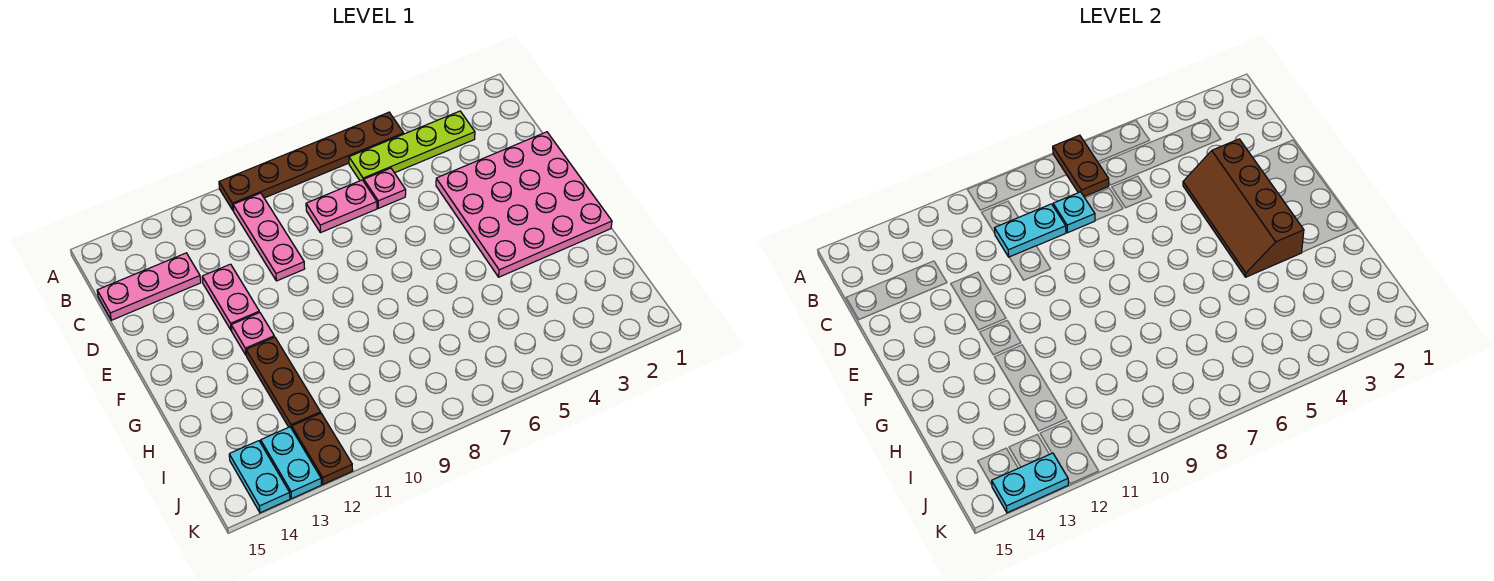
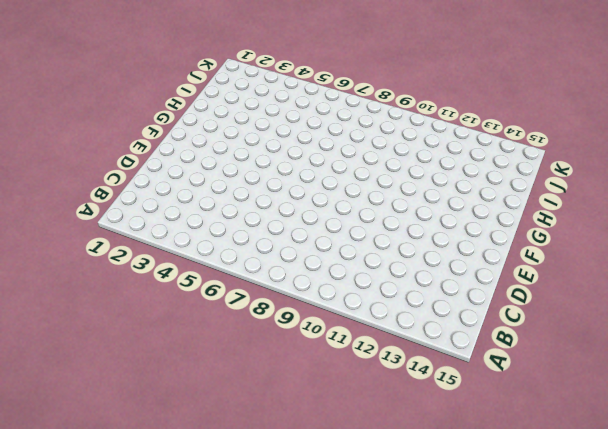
none -> brown 1x6 plate [219,112,404,211]
none -> lime 1x4 plate [349,111,475,181]
none -> pink 1x3 plate [233,193,305,281]

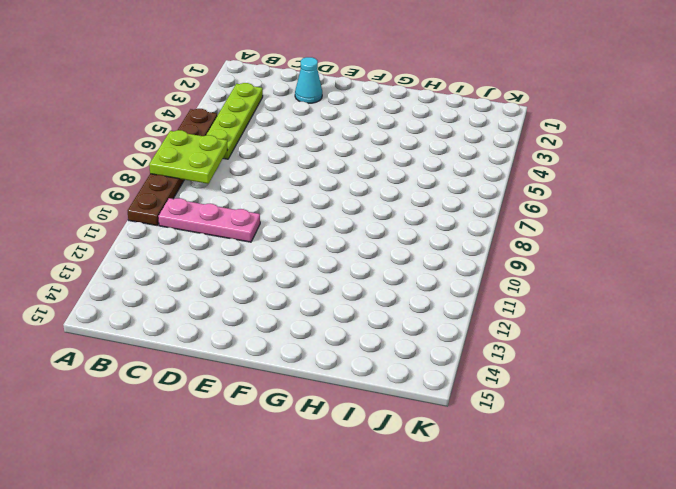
lime 2x2 plate [149,130,227,184] -> brown 1x2 plate [1053,135,1109,197]
cyan 1x1 cone [295,57,322,103] -> pink 4x4 plate [436,132,612,277]
none -> pink 1x1 plate [364,168,406,208]
none -> pink 1x2 plate [306,180,377,233]
none -> pink 1x3 plate [97,253,201,320]

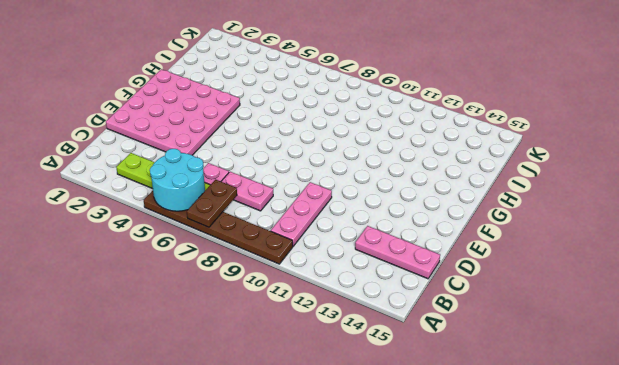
cyan 2x2 round brick [150,149,205,211] -> none
none -> pink 1x2 plate [202,264,259,331]
none -> pink 1x1 plate [231,312,274,355]
none -> brown 1x3 plate [246,337,321,429]

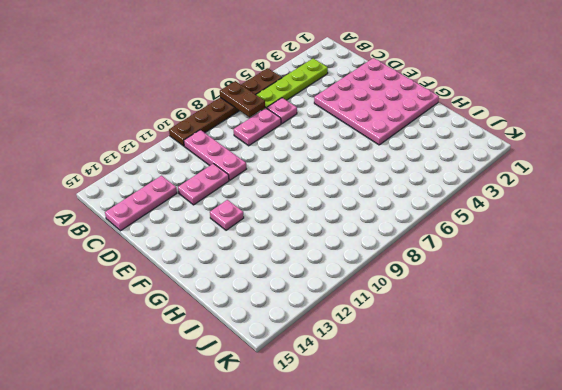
pink 1x2 plate [178,164,229,205] -> pink 1x2 plate turned to [202,264,259,331]
none -> brown 1x3 plate [246,337,321,429]
none -> brown 1x2 plate [292,413,353,484]
none -> cyan 1x2 plate [261,427,321,498]

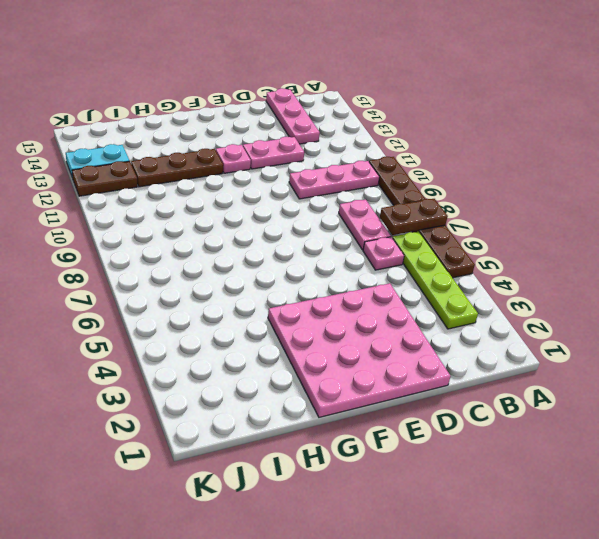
none -> cyan 1x2 plate [229,441,290,513]
none -> cyan 1x1 plate [1053,192,1095,233]
none -> cyan 1x2 plate [994,204,1066,257]

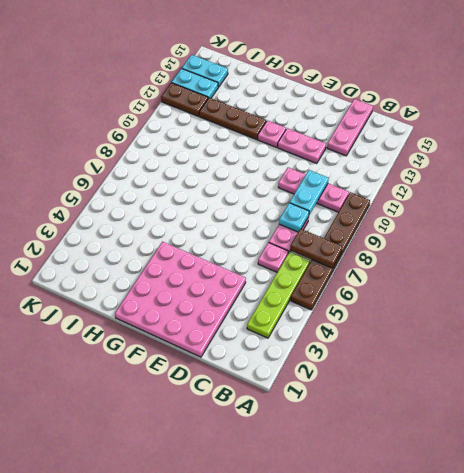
none -> brown 2x4 slope [1183,139,1304,277]
none -> cyan 1x2 plate [992,453,1068,513]

